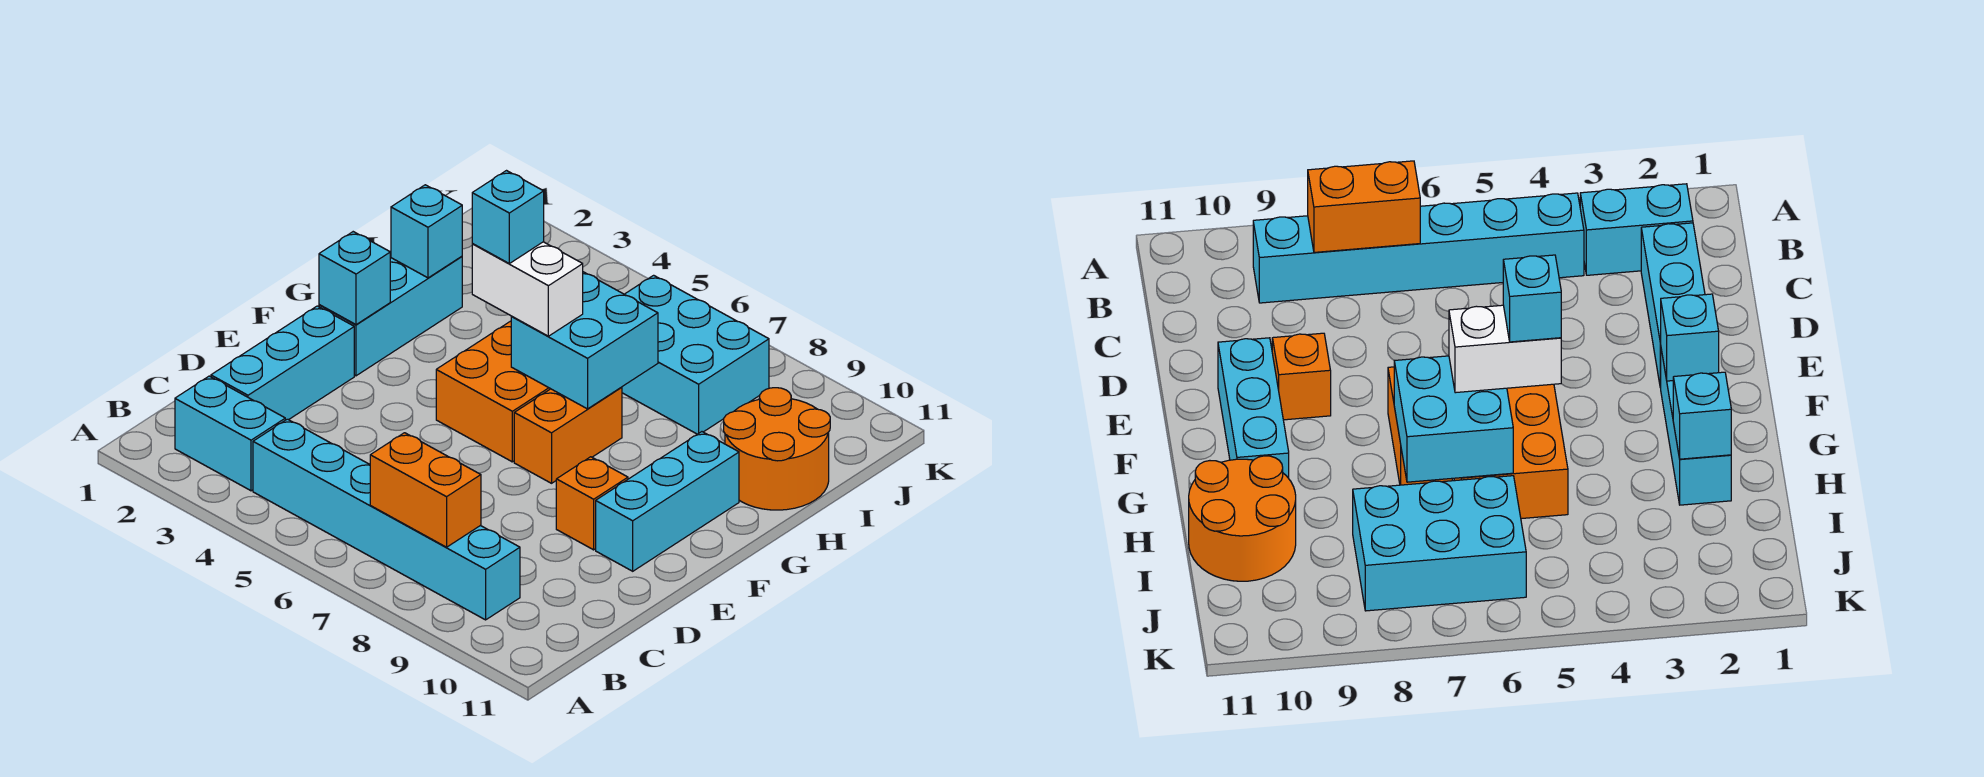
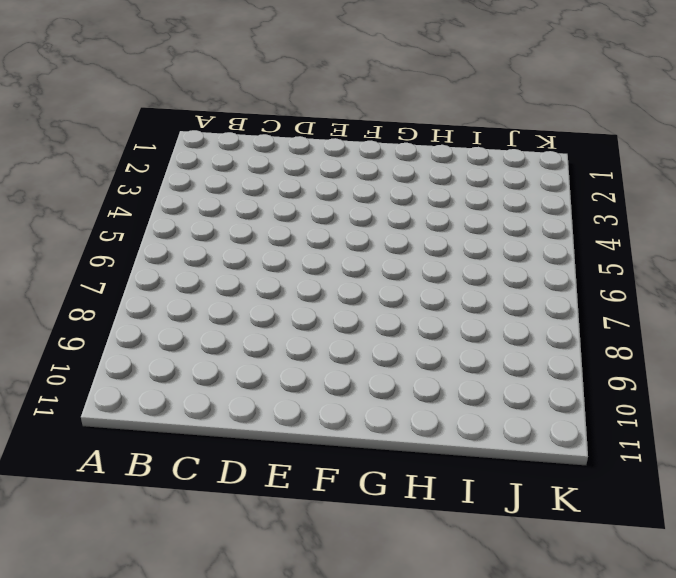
none -> cyan 1x2 brick [175,376,285,491]
none -> cyan 1x6 brick [253,419,520,620]
none -> cyan 1x3 brick [211,306,354,420]

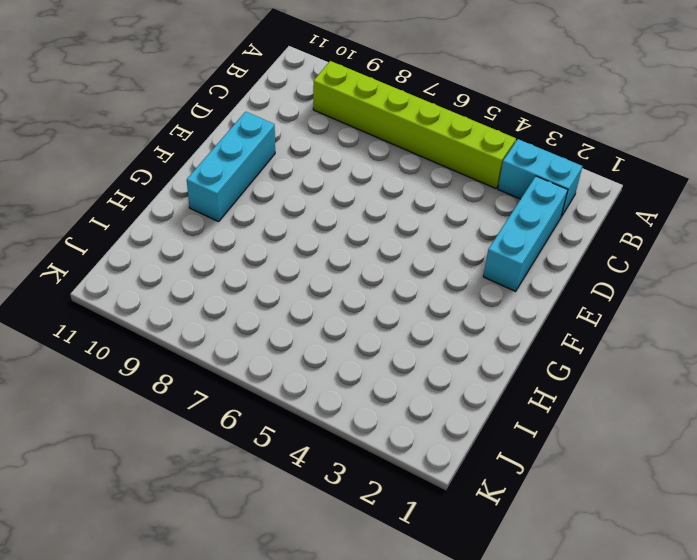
lime 1x6 brick [313,61,516,188] -> cyan 1x6 brick [253,419,520,620]
none -> orange 1x1 brick [556,457,628,550]
none -> cyan 1x3 brick [319,256,462,376]
none -> orange 2x3 brick [436,321,550,462]

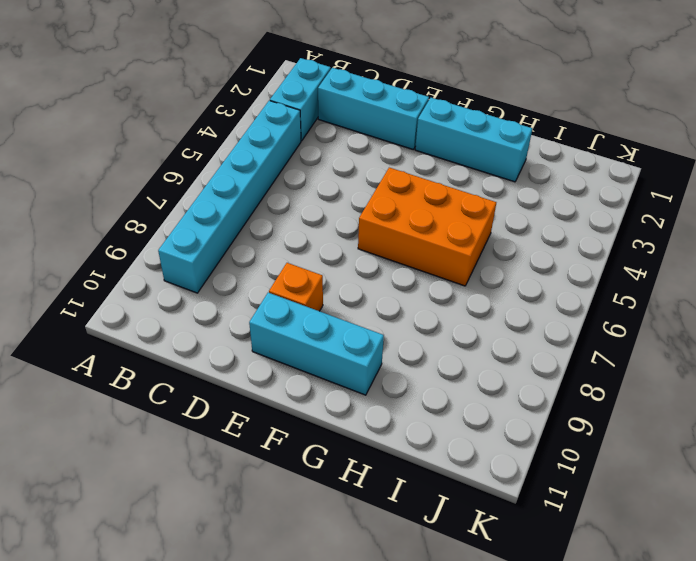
none -> orange 1x2 brick [514,387,622,483]
none -> orange 2x2 round brick [724,388,830,510]
none -> cyan 2x3 brick [622,275,769,434]

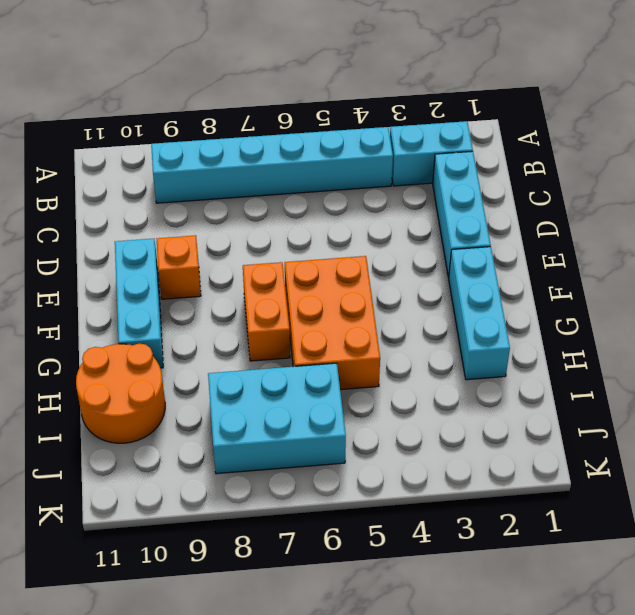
none -> orange 1x2 brick [370,433,481,547]
none -> cyan 1x1 brick [319,232,390,325]
none -> cyan 2x2 brick [511,272,658,409]

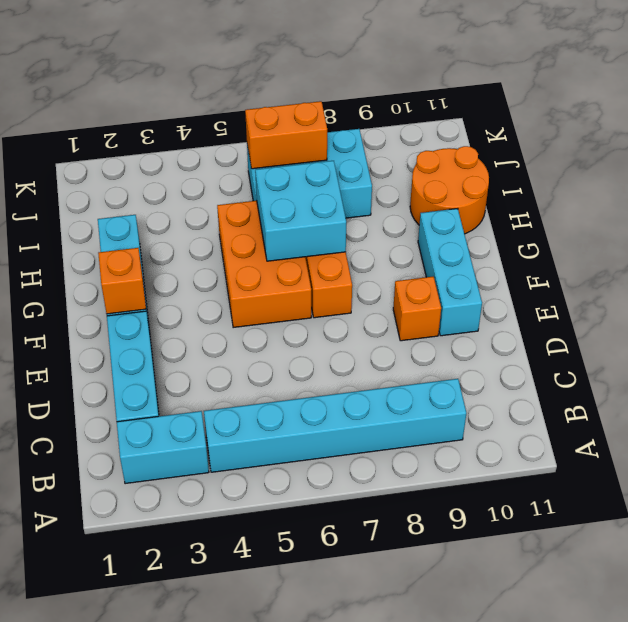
orange 1x1 brick [98,248,146,314] -> cyan 1x1 brick [319,232,390,325]
orange 1x2 brick [245,101,327,169] -> orange 1x2 brick moved to [370,433,481,547]
none -> cyan 1x1 brick [391,185,462,278]
none -> white 1x2 brick [472,242,583,336]
none -> cyan 1x1 brick [472,171,544,263]

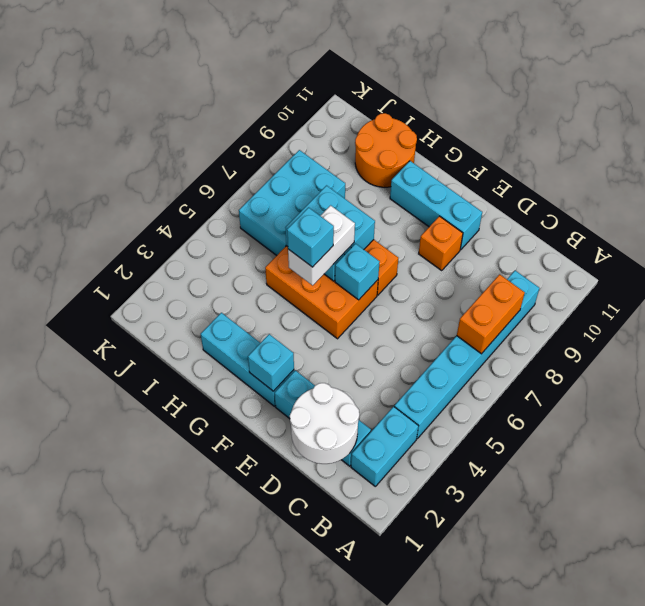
white 2x2 round brick [290,383,359,464] -> none
cyan 1x1 brick [335,244,380,300] -> cyan 1x1 brick moved to [391,185,462,278]

